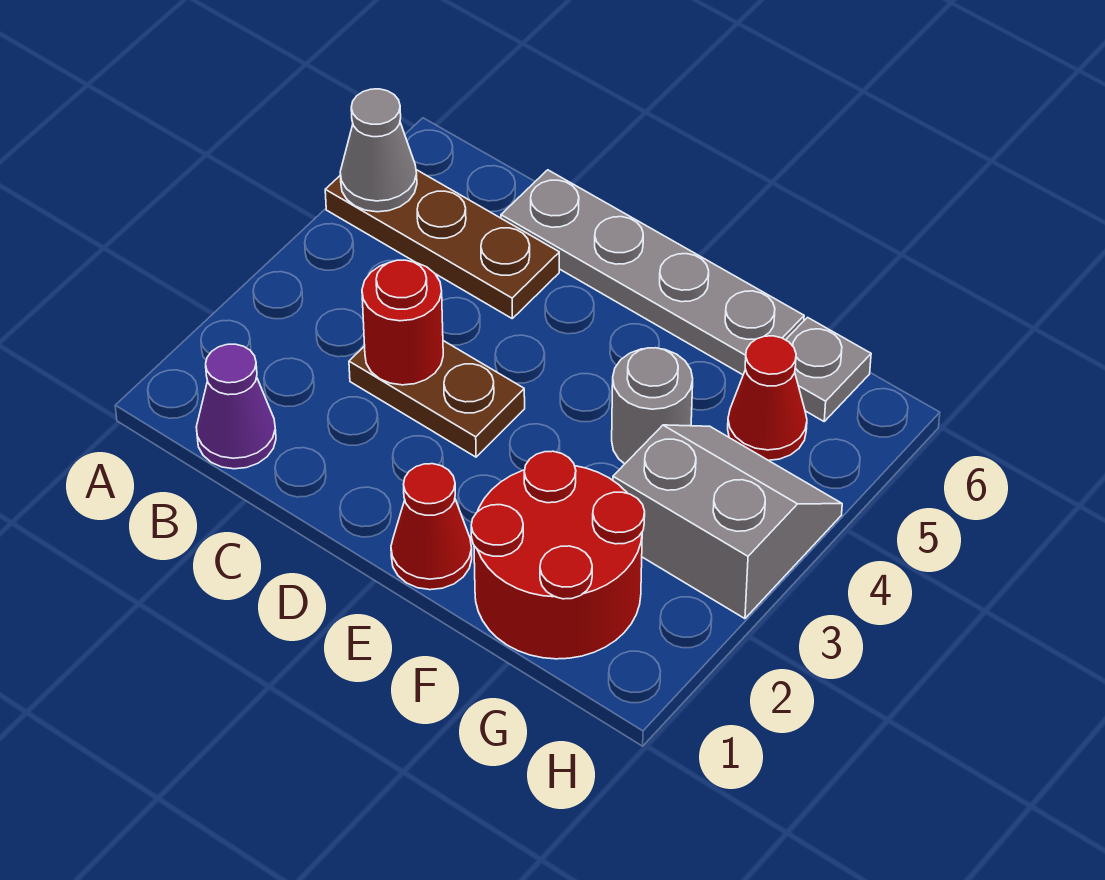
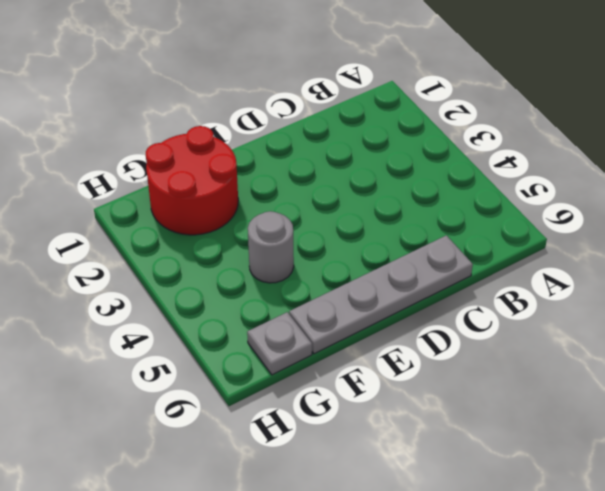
none -> brown 1x3 plate [325,170,559,318]
none -> purple 1x1 cone [196,344,276,469]
none -> brown 1x2 plate [349,341,525,457]

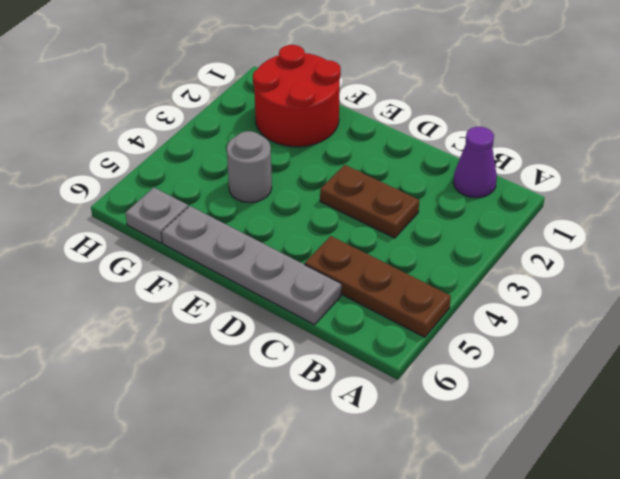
none -> red 1x1 cone [391,464,472,590]
none -> grey 2x2 slope [613,425,842,619]
none -> red 1x1 cone [728,336,807,460]

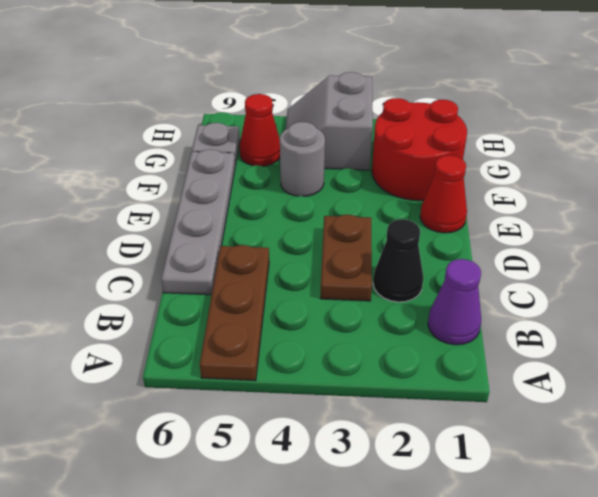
black 1x1 cone [373,219,423,302] -> none
none -> grey 1x1 cone [340,89,417,212]
none -> red 1x1 round brick [362,260,443,385]

